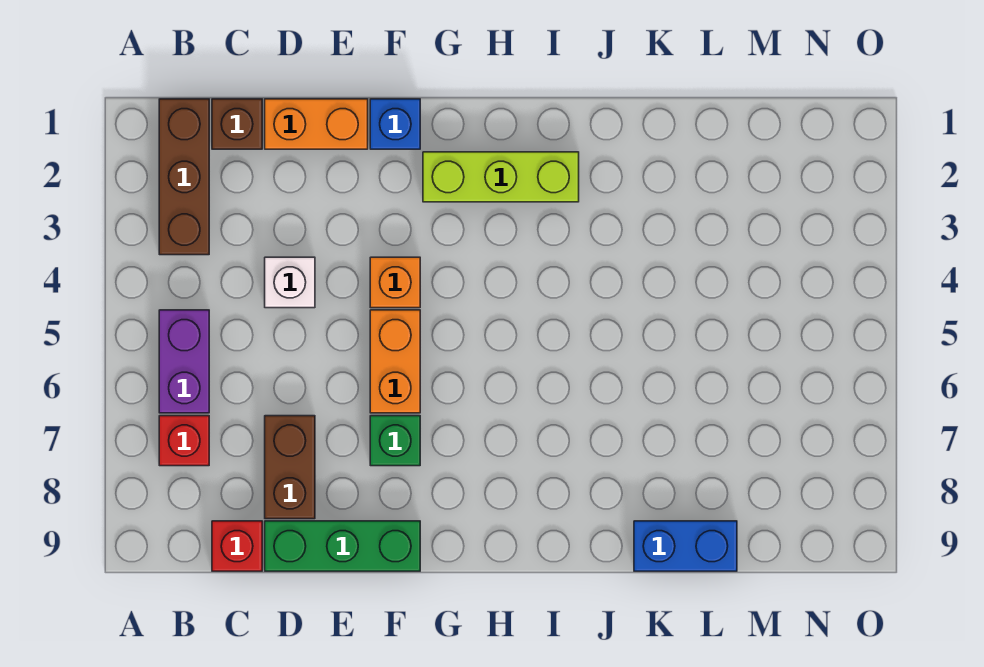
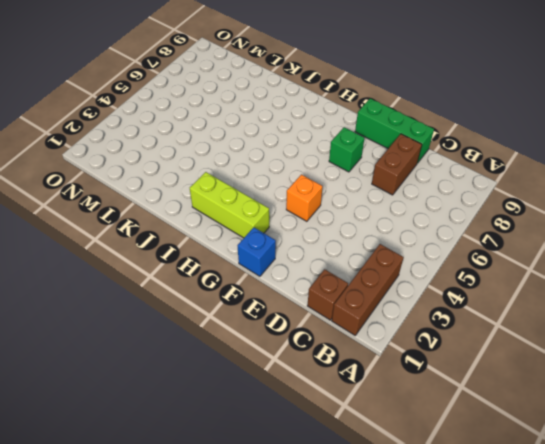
none -> purple 1x2 brick [159,310,209,413]
none -> red 1x1 brick [159,416,209,466]
none -> red 1x1 brick [212,521,262,571]

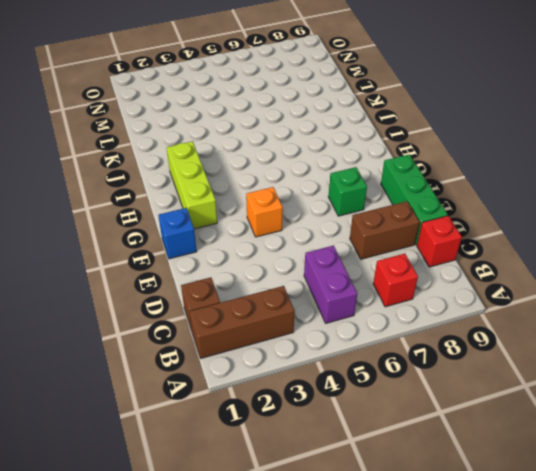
purple 1x2 brick [304,245,357,323] -> purple 1x2 brick turned to [159,310,209,413]
none -> orange 1x2 brick [265,99,368,149]
none -> white 1x1 brick [265,257,315,308]
none -> orange 1x2 brick [370,310,420,413]

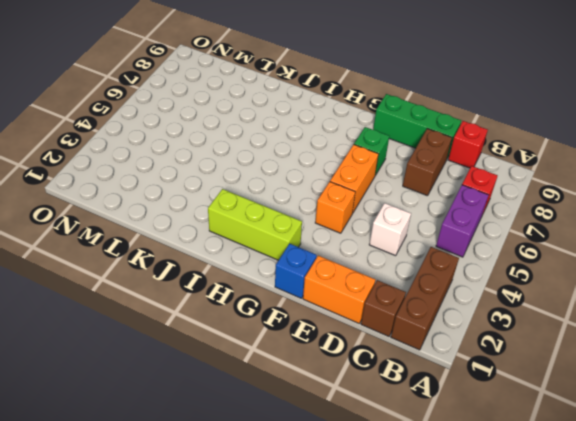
none -> blue 1x2 brick [634,521,737,571]

